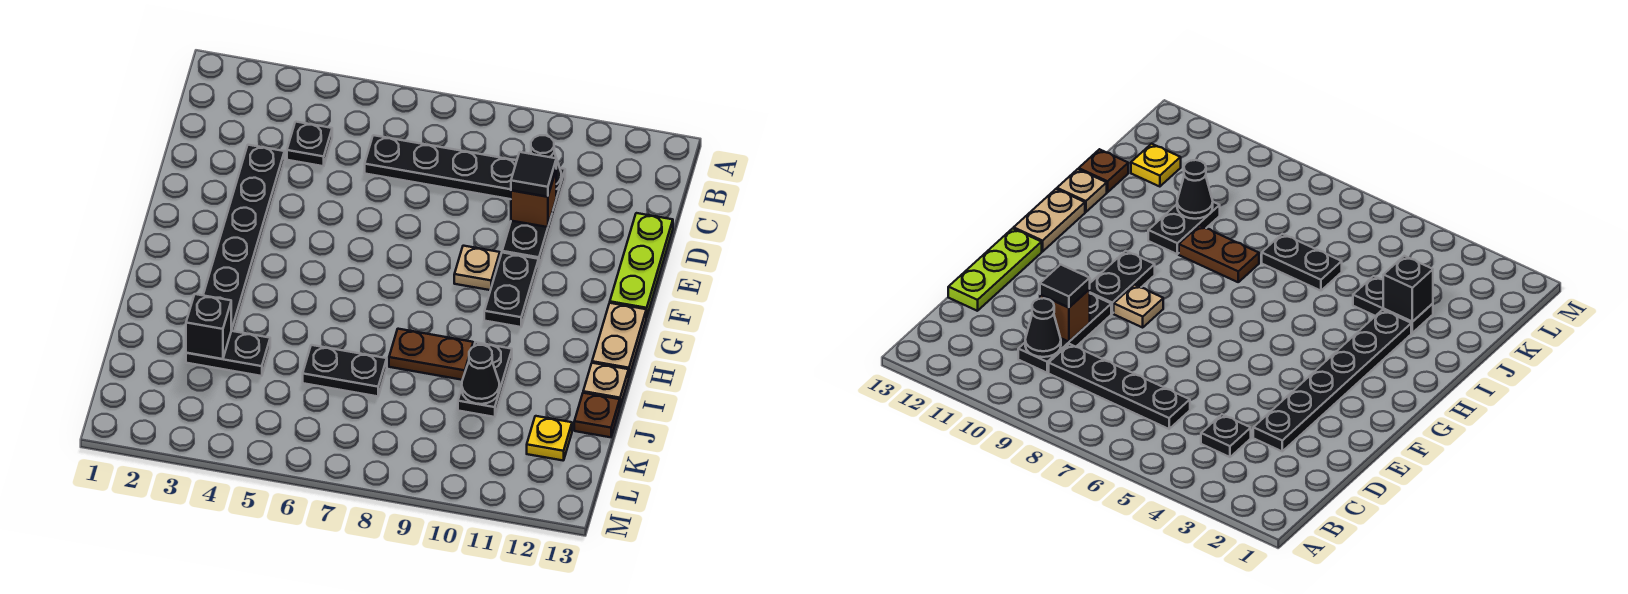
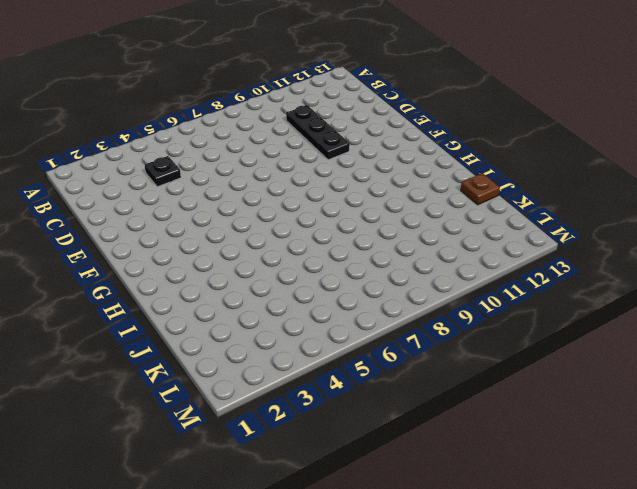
none -> black 1x4 plate [365,135,517,199]
none -> black 1x6 plate [203,145,285,331]
none -> lime 1x3 plate [610,213,673,317]

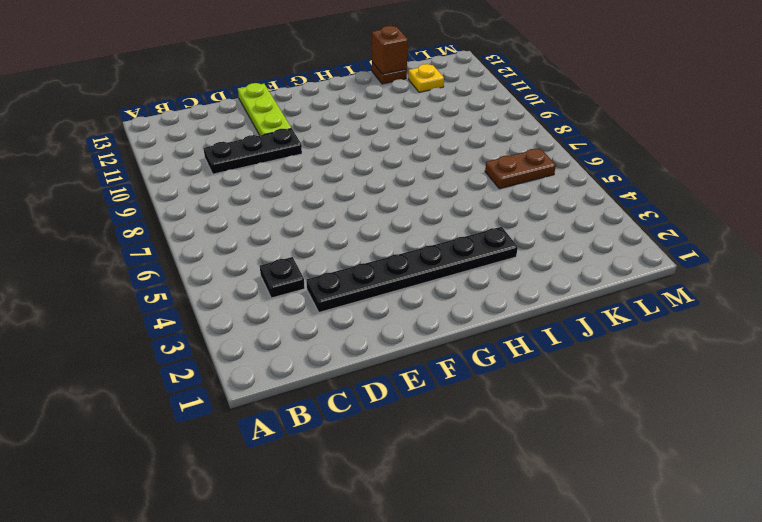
lime 1x3 plate [238,83,291,135] -> lime 1x3 plate turned to [610,213,673,317]
brown 1x1 brick [372,26,408,74] -> brown 1x1 brick moved to [511,171,556,227]
brown 1x2 plate [485,148,556,189] -> brown 1x2 plate turned to [389,329,473,380]
none -> black 1x4 plate [365,135,517,199]
none -> tan 1x1 plate [454,246,500,290]
none -> black 1x2 plate [484,253,539,327]

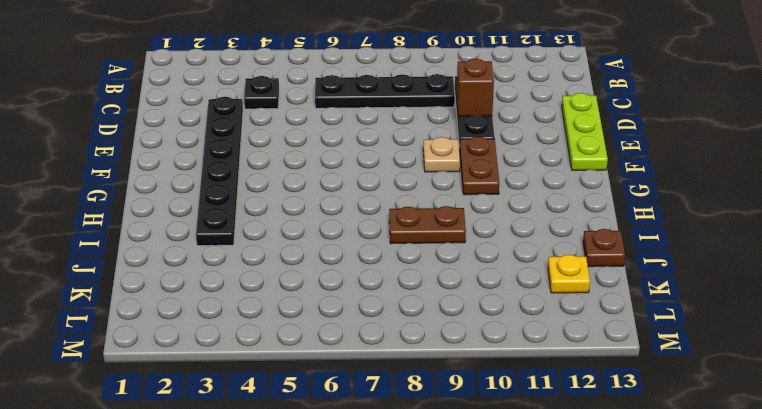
brown 1x2 plate [460,137,499,195] -> black 1x2 plate [484,253,539,327]
none -> tan 1x2 plate [592,303,646,376]
none -> black 1x2 plate [458,342,512,417]
none -> tan 1x1 plate [583,363,629,406]

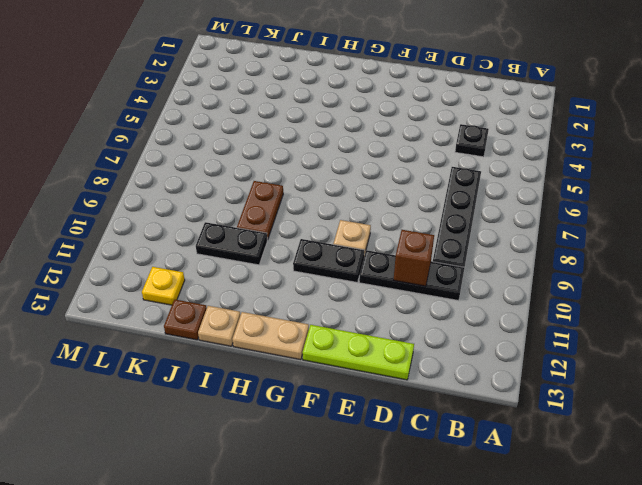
none -> black 1x6 plate [203,145,285,331]
none -> black 1x2 plate [186,331,270,376]
none -> black 1x2 plate [303,345,387,396]

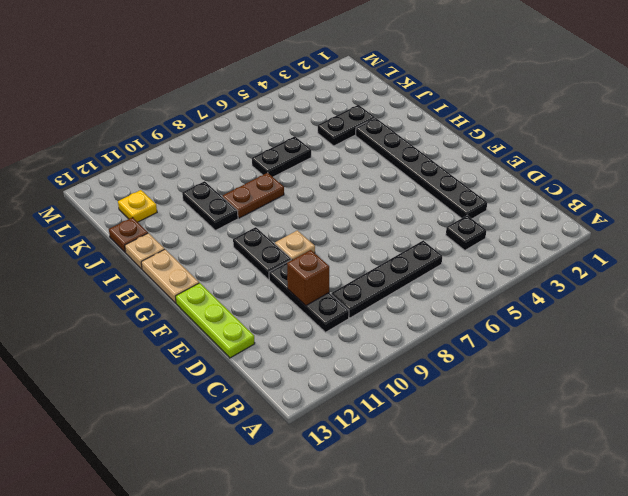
none -> black 1x1 cone [530,135,561,189]
none -> black 1x1 brick [186,294,231,359]
none -> black 1x1 cone [462,345,499,404]

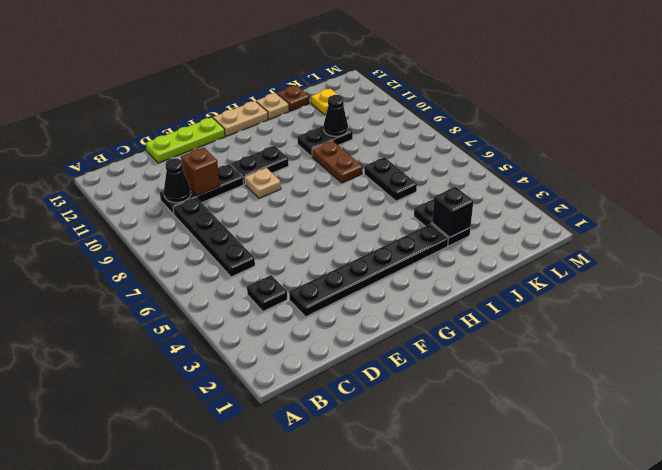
none -> black 1x1 tile [511,152,556,197]

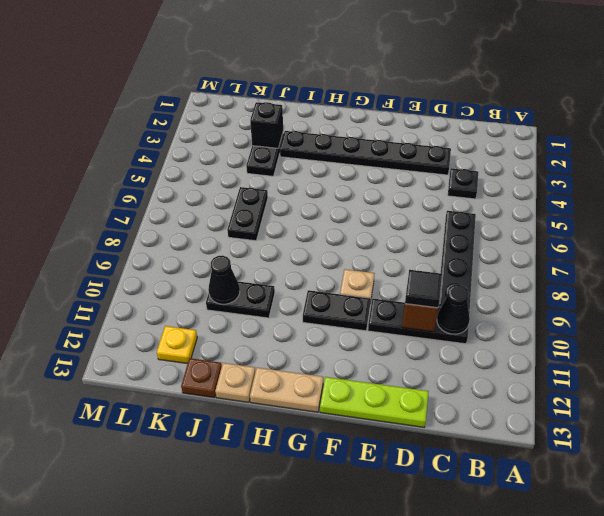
none -> brown 1x2 plate [389,329,473,380]

